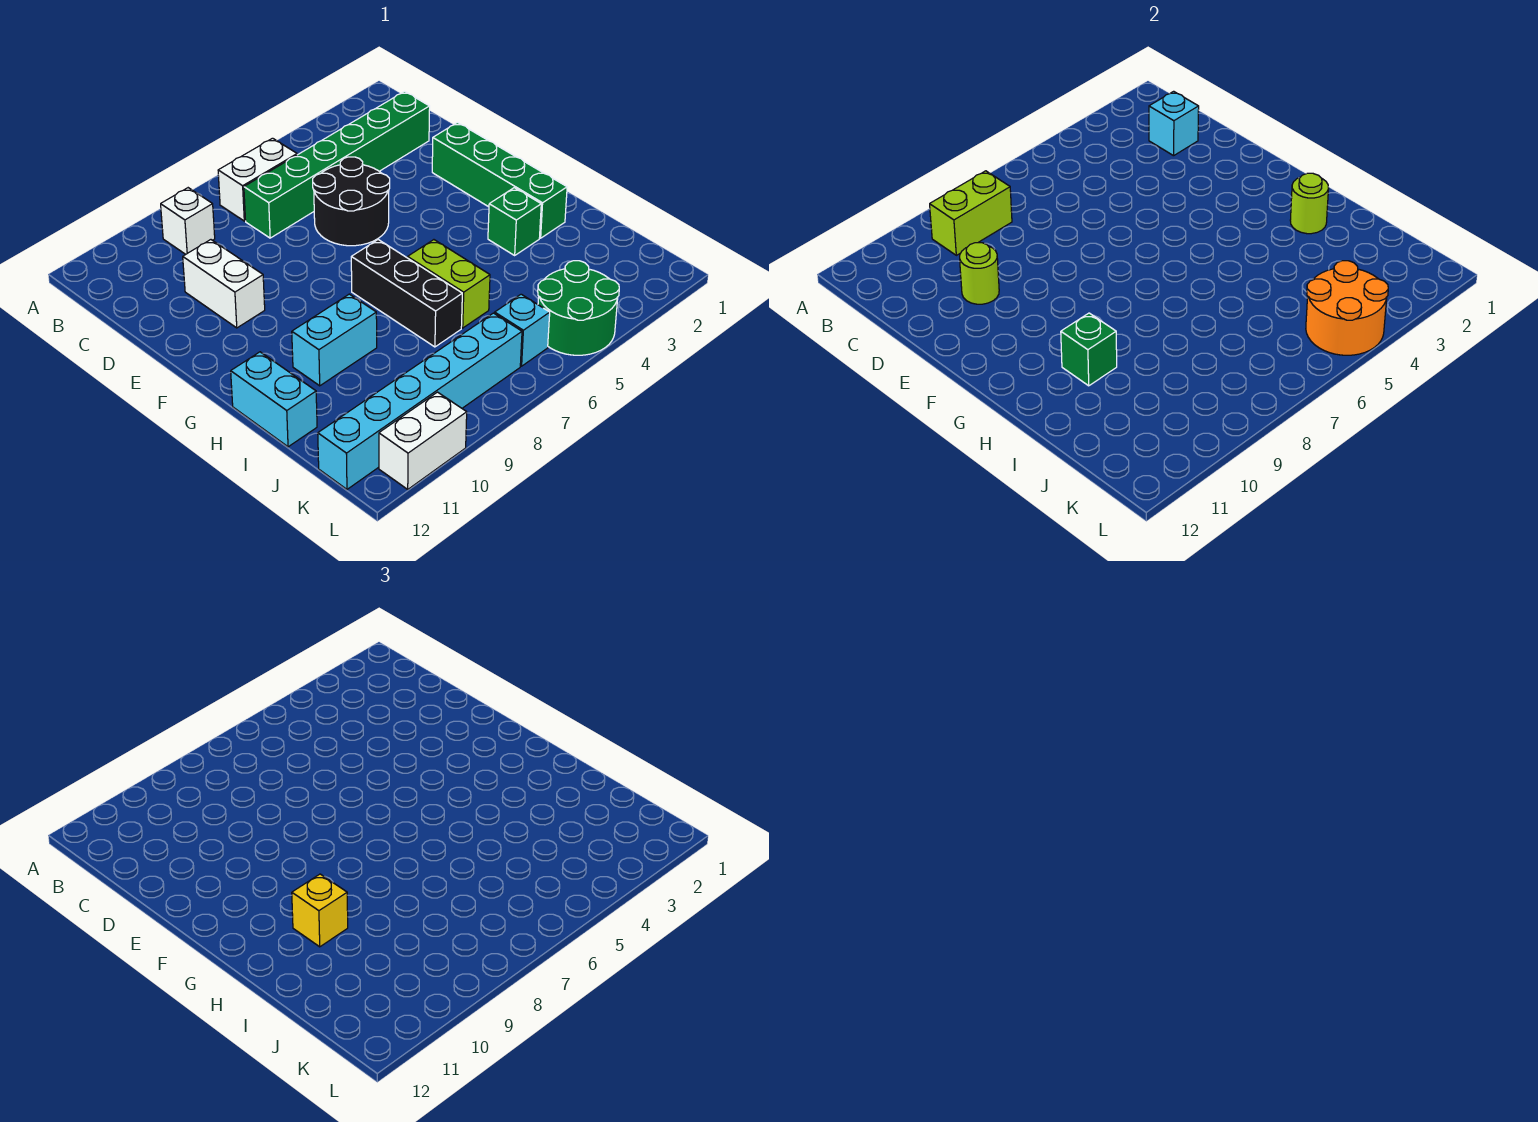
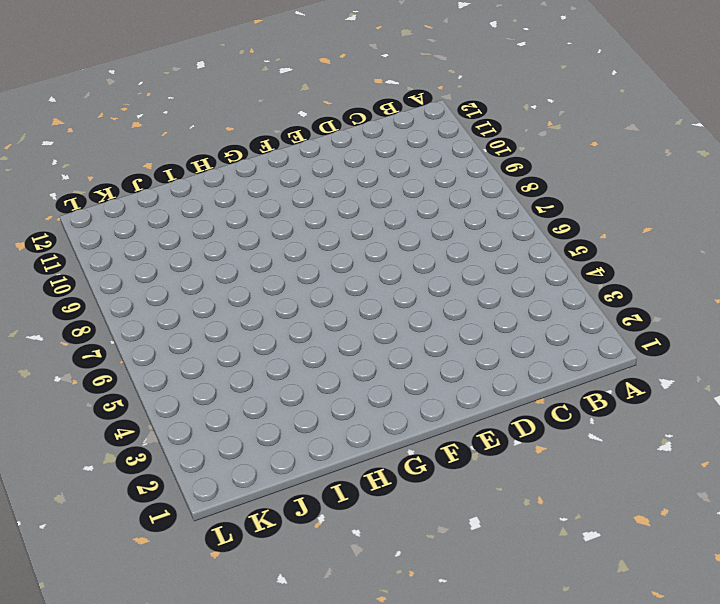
none -> white 1x2 brick [218,138,297,221]
none -> white 1x1 brick [161,188,215,254]
none -> green 1x6 brick [244,91,430,238]

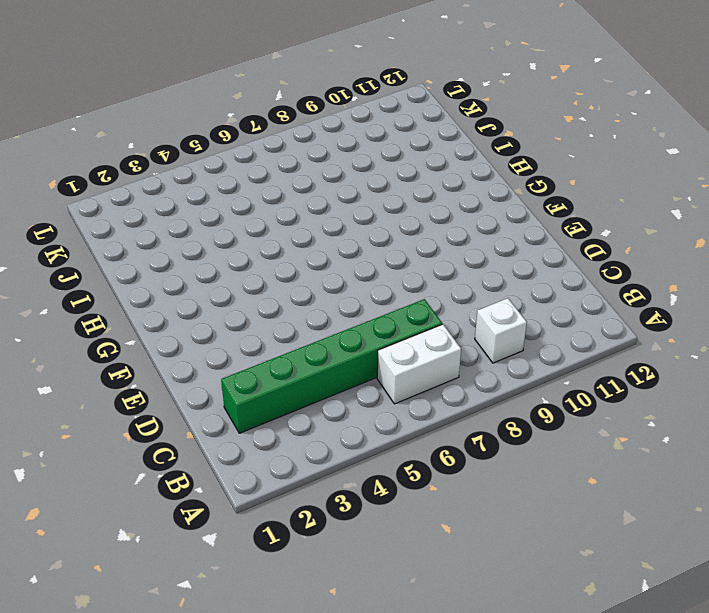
none -> black 2x2 round brick [313,157,390,246]
none -> white 1x2 brick [183,240,265,328]
none -> green 1x4 brick [432,123,567,238]

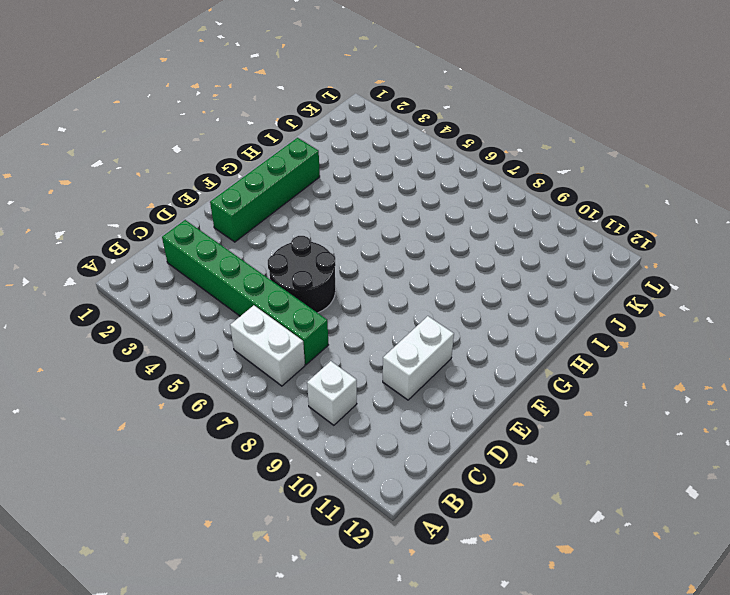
none -> black 1x3 brick [351,240,462,347]
none -> green 1x1 brick [488,188,541,255]
none -> lime 1x2 brick [408,240,490,328]

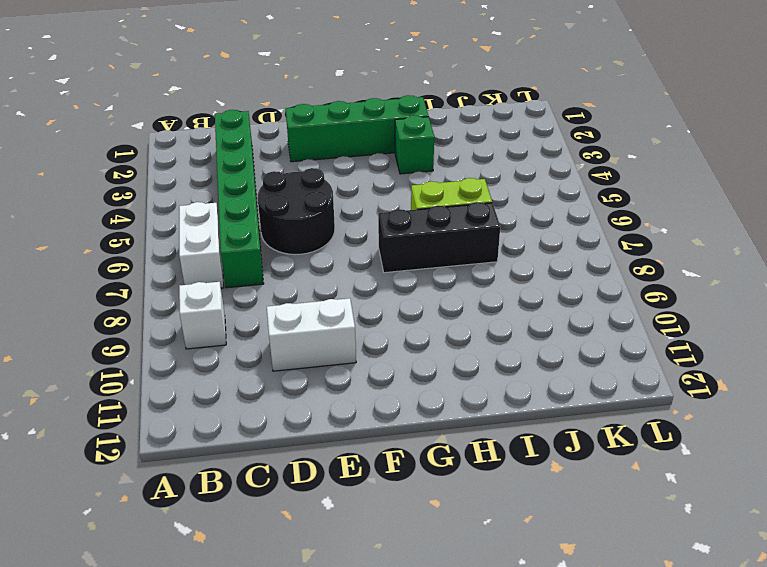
none -> cyan 1x2 brick [292,294,377,386]
none -> cyan 1x2 brick [231,352,317,447]
none -> green 2x2 round brick [538,261,619,355]

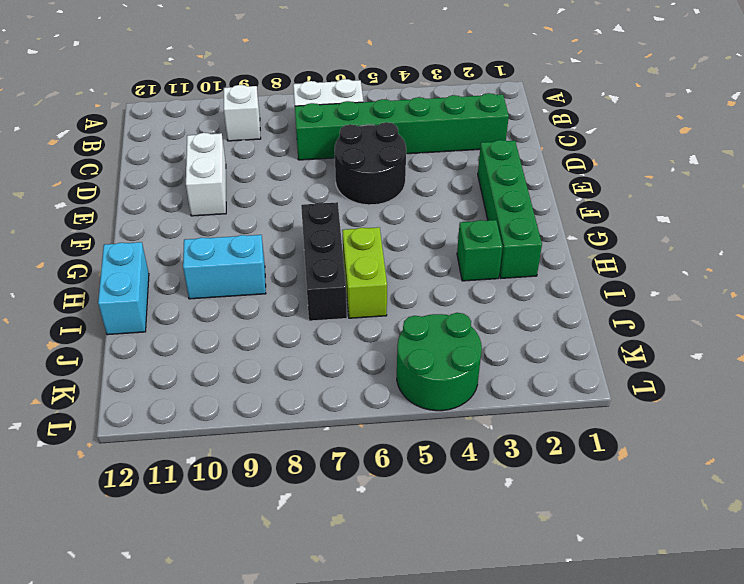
none -> cyan 1x1 brick [495,294,550,366]
none -> cyan 1x6 brick [318,313,522,489]
none -> white 1x2 brick [379,392,467,489]

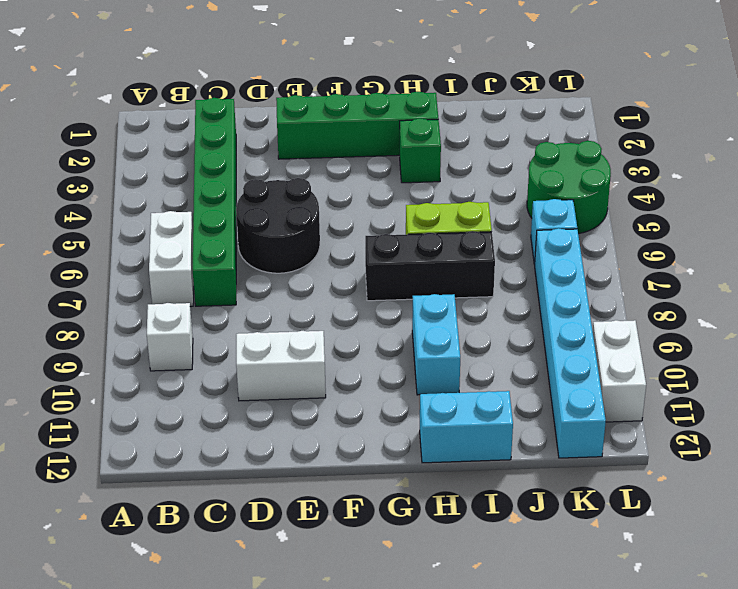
none -> lime 1x2 brick [930,171,1012,255]
none -> cyan 1x1 brick [1149,91,1199,156]
none -> lime 1x1 round brick [960,243,999,304]

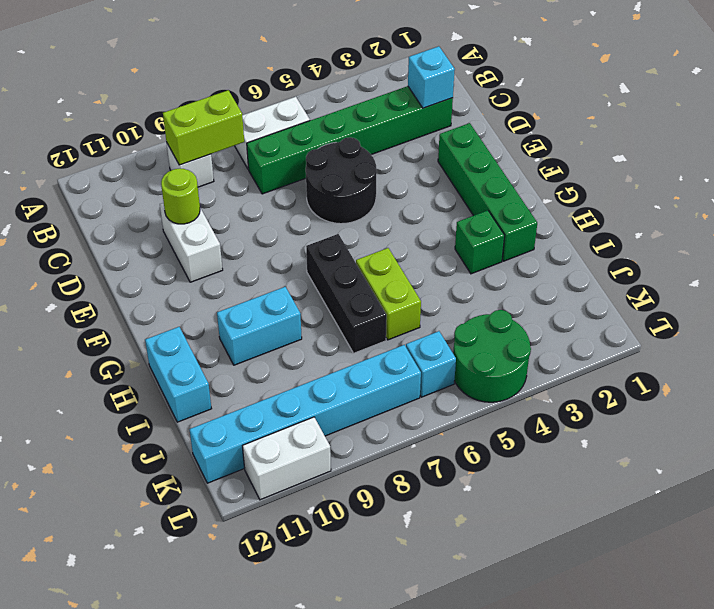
none -> lime 1x1 round brick [1290,173,1329,234]
none -> green 1x1 brick [1061,313,1117,386]
none -> orange 2x2 round brick [1306,261,1388,355]

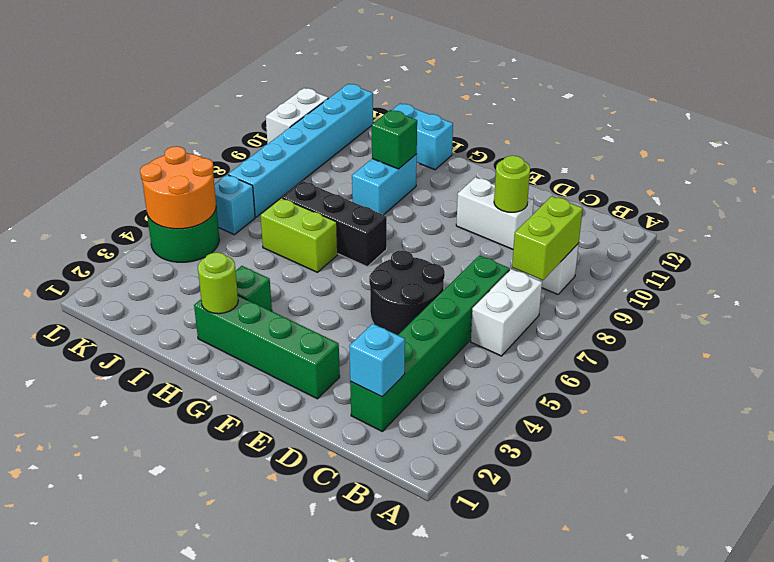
none -> yellow 1x1 brick [292,874,348,947]

